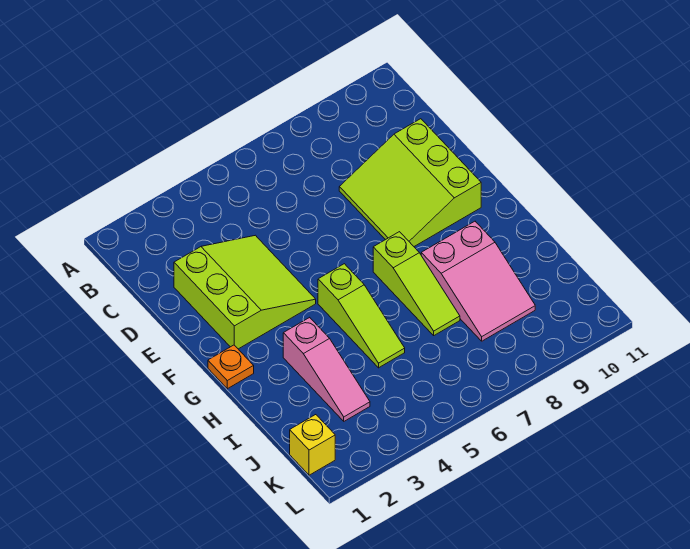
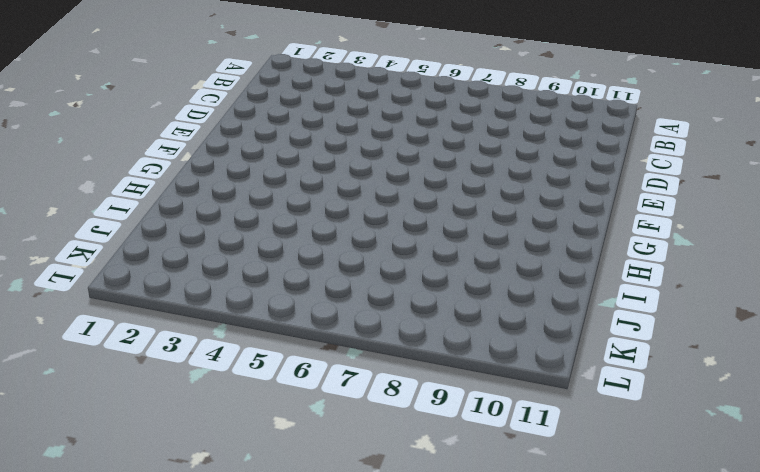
none -> lime 3x3 slope [174,235,316,349]
none -> lime 3x3 slope [339,119,481,246]

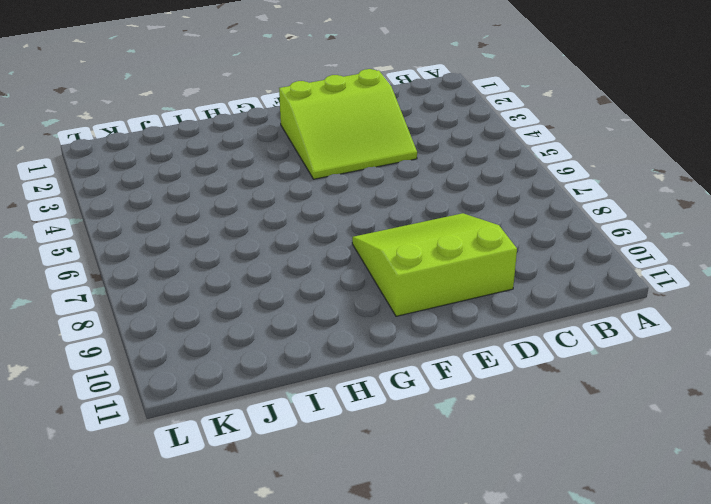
none -> orange 1x1 plate [208,345,254,389]
none -> lime 1x3 slope [318,264,405,368]

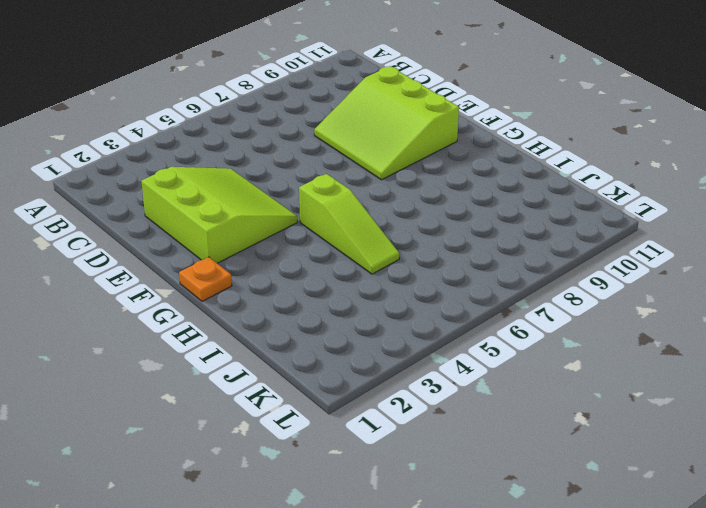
none -> lime 1x3 slope [373,232,460,335]
none -> pink 1x3 slope [283,317,370,421]

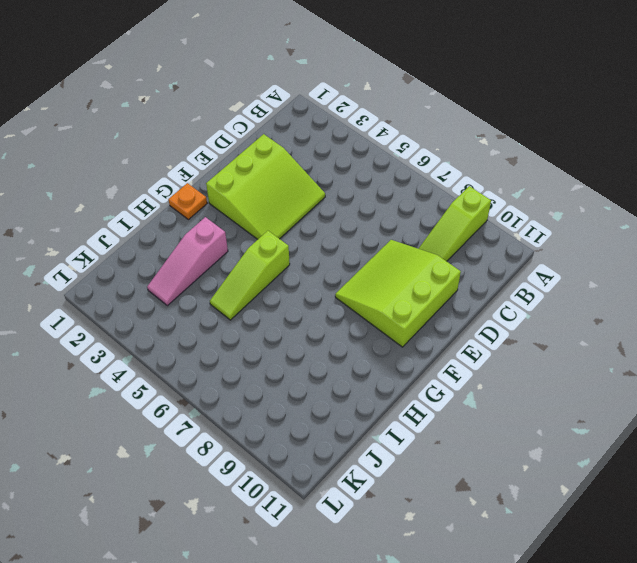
lime 1x3 slope [419,186,491,261] -> lime 1x3 slope moved to [373,232,460,335]
none -> pink 2x3 slope [421,221,535,341]
none -> yellow 1x1 brick [290,415,335,475]

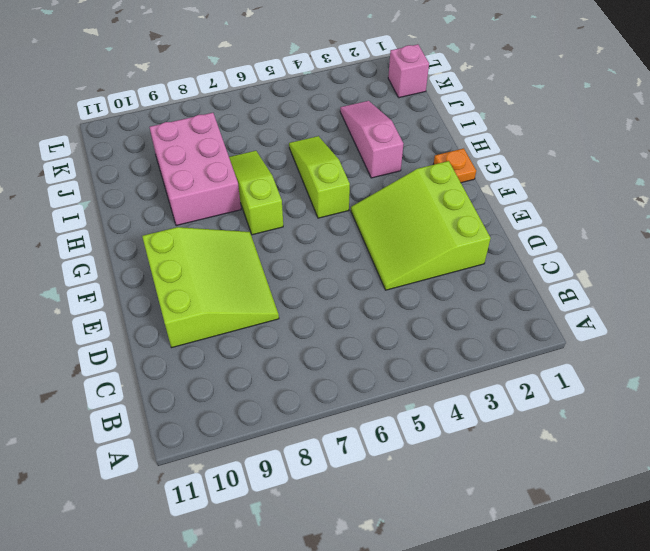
pink 2x3 brick [150,113,241,226] -> pink 2x3 slope [421,221,535,341]
pink 1x1 brick [388,44,429,98] -> yellow 1x1 brick [290,415,335,475]

